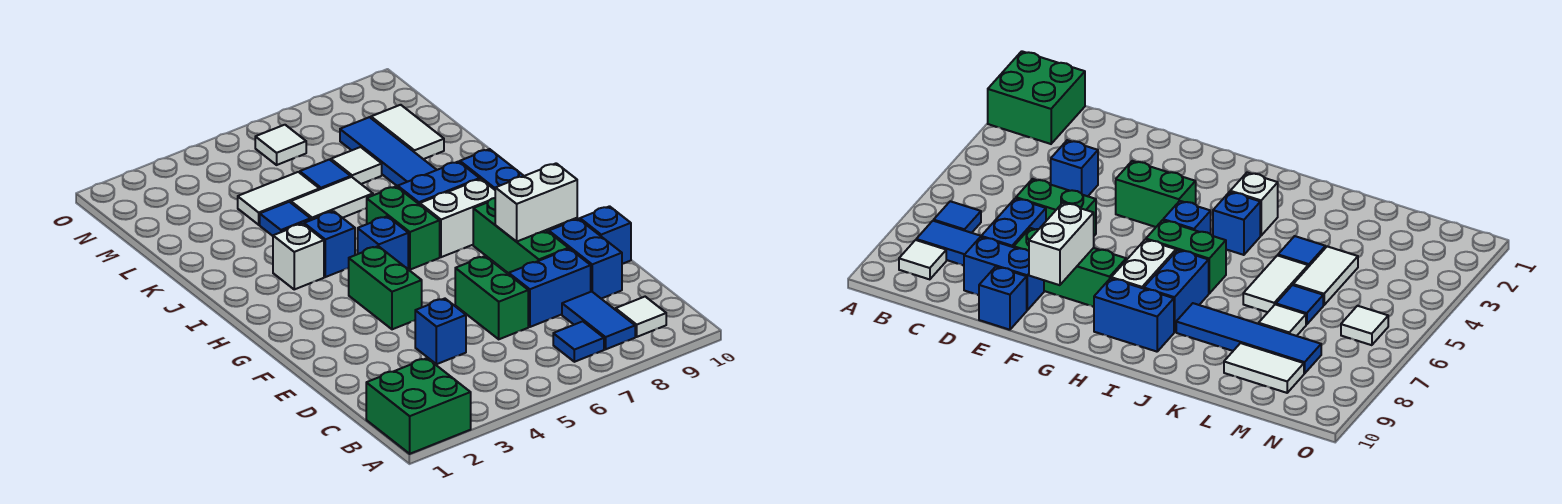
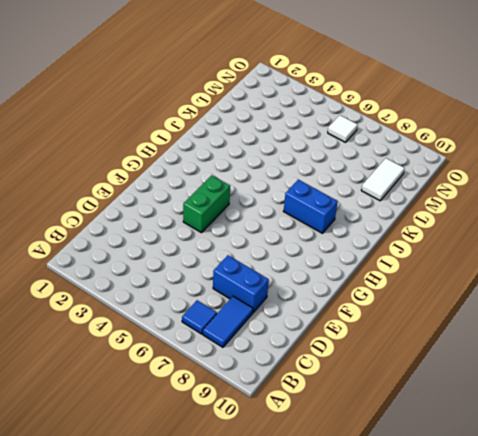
none -> green 2x2 brick [366,358,471,454]
none -> white 1x1 tile [616,297,666,337]
none -> blue 1x1 brick [415,299,466,364]

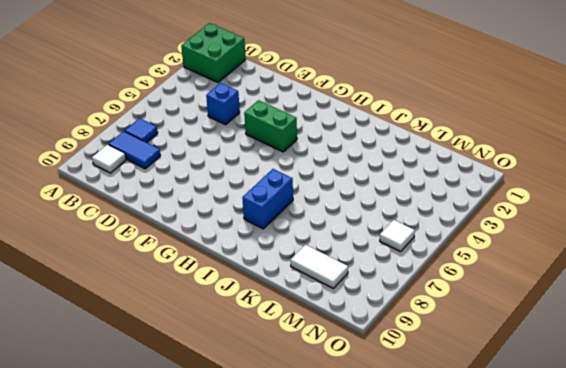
none -> green 1x2 brick [455,256,528,339]
none -> blue 1x2 brick [509,249,591,327]
none -> blue 1x2 brick [549,219,622,299]

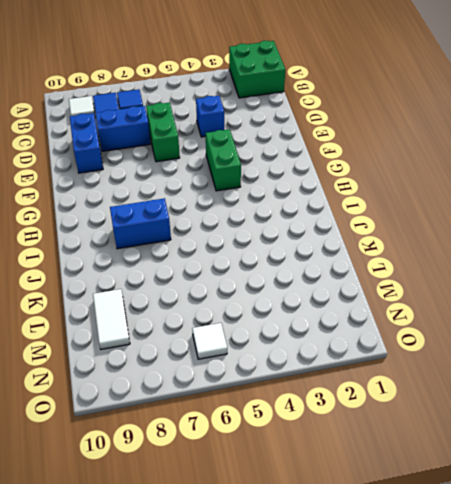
none -> green 1x3 brick [473,198,569,273]
none -> blue 1x1 brick [580,206,631,264]
none -> blue 1x1 brick [358,216,408,269]

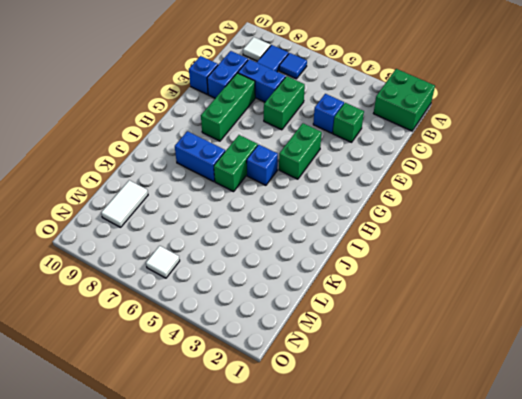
green 1x1 brick [333,103,364,142] -> none
none -> white 1x2 brick [420,179,495,257]
none -> blue 1x2 brick [460,149,523,190]
none -> white 1x1 brick [273,224,324,289]

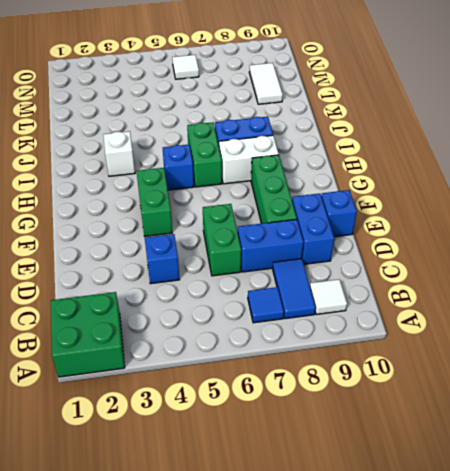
none -> blue 1x2 brick [460,149,523,190]
none -> blue 1x1 brick [304,211,355,277]
none -> blue 1x4 tile [340,117,436,186]

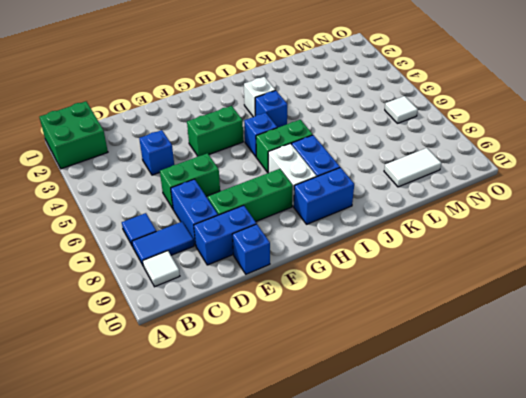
none -> blue 1x4 tile [340,117,436,186]
none -> blue 1x1 tile [260,202,311,236]
none -> white 1x2 tile [291,177,373,220]

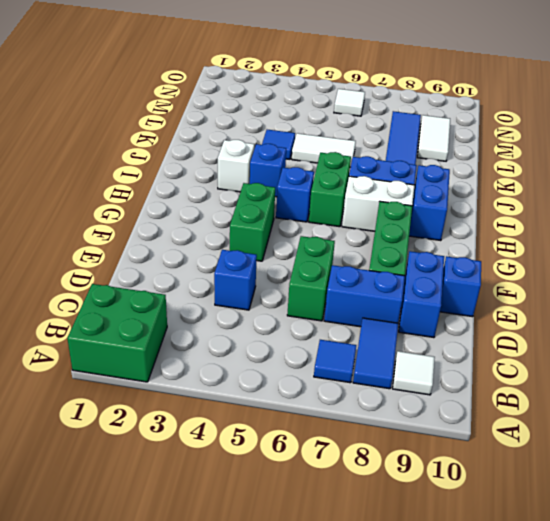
none -> white 1x2 tile [238,172,319,225]
none -> blue 1x1 tile [300,160,351,190]
none -> white 1x1 tile [331,147,382,184]

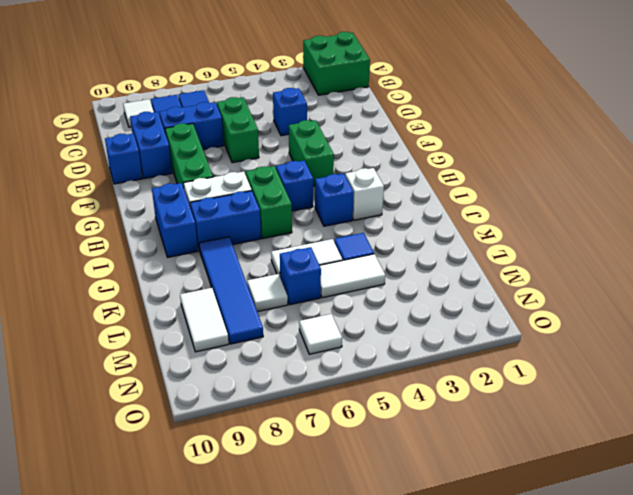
blue 1x1 brick [280,247,321,305] -> blue 1x1 tile [300,160,351,190]
none -> white 1x2 brick [495,163,577,242]

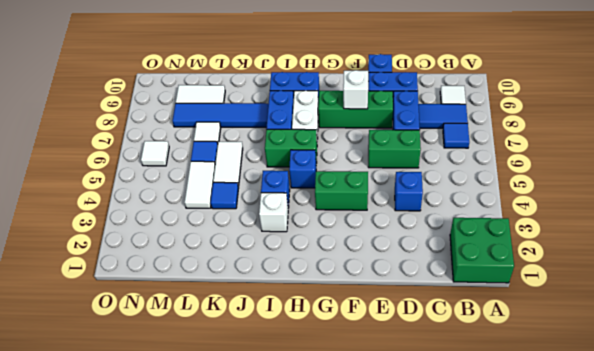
white 1x1 brick [343,70,368,109] -> white 1x2 brick [495,163,577,242]

